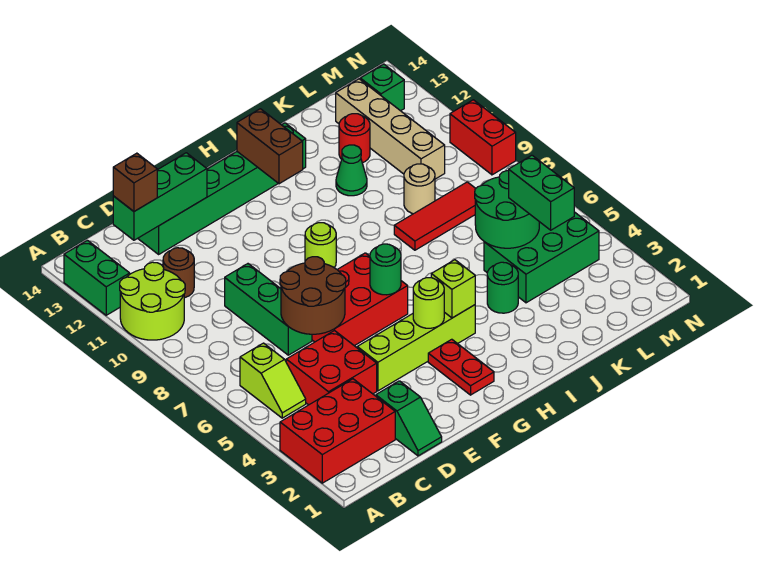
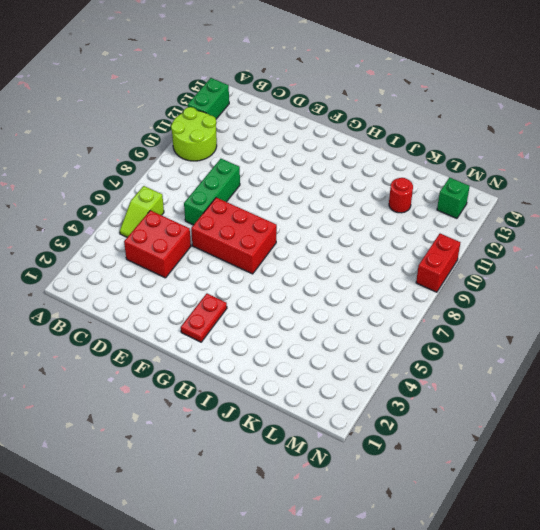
none -> red 2x3 brick [280,379,395,483]
none -> brown 1x1 round brick [163,248,194,298]
none -> green 1x2 slope [376,381,442,456]
none -> green 1x6 brick [138,123,306,254]

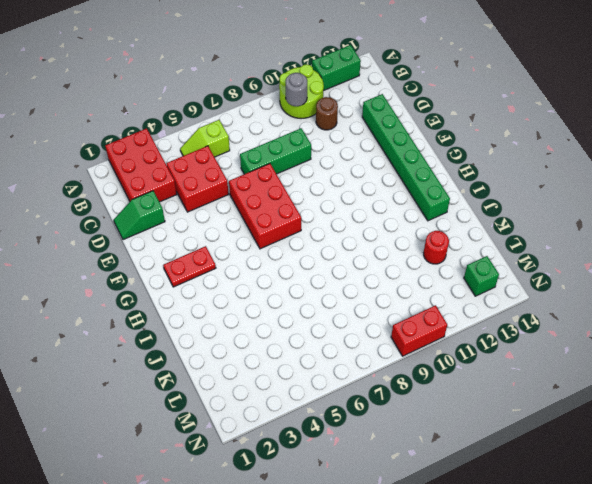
grey 1x1 round brick [286,73,307,106] -> none
none -> lime 1x4 brick [357,305,475,391]
none -> lime 1x1 round brick [305,223,336,268]
none -> green 1x1 round brick [487,262,518,313]
none -> red 1x3 tile [394,182,476,250]

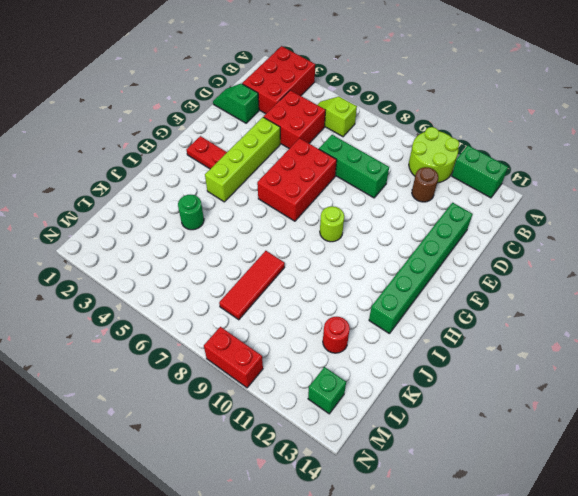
none -> green 1x1 cone [336,145,367,196]
none -> green 2x3 brick [484,212,599,303]
none -> tan 1x1 round brick [404,164,435,214]
none -> tan 1x4 brick [336,79,445,179]

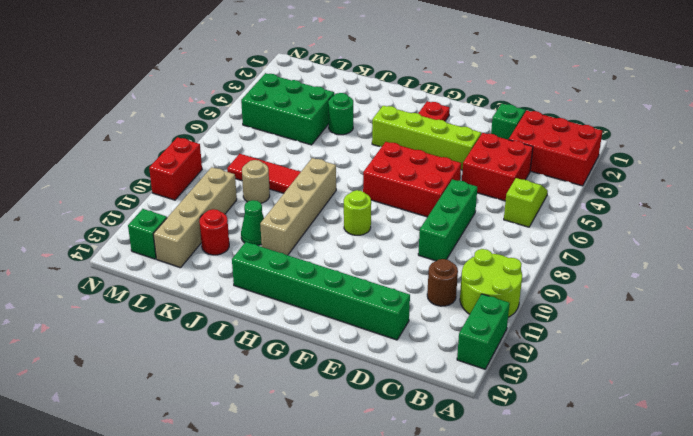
tan 1x4 brick [260,158,336,255] -> none
none -> green 1x3 brick [113,153,207,240]
none -> brown 2x2 round brick [280,257,346,334]
none -> lime 1x1 round brick [413,278,444,328]
none -> green 1x1 round brick [370,244,401,295]

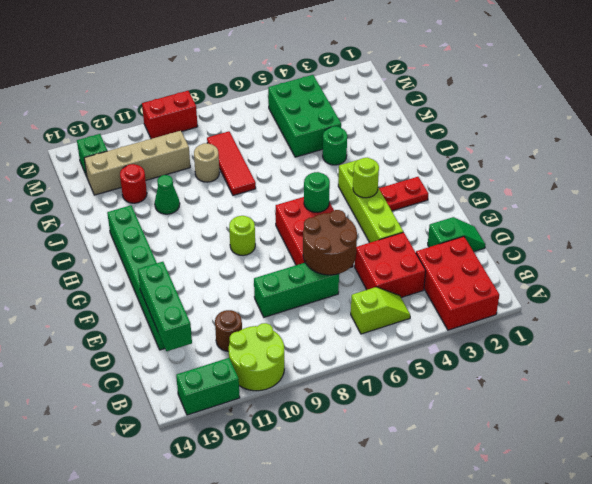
none -> lime 1x1 brick [431,260,475,318]
none -> brown 1x2 brick [237,109,303,184]
none -> green 2x2 round brick [475,171,539,248]
none -> brown 1x1 brick [113,153,157,211]

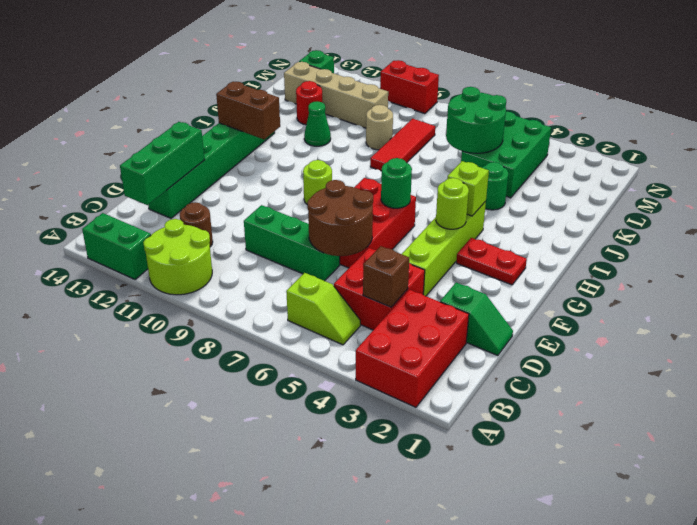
brown 1x1 brick [363,246,409,307] -> brown 1x1 brick moved to [113,153,157,211]
none -> green 1x2 brick [509,155,574,230]

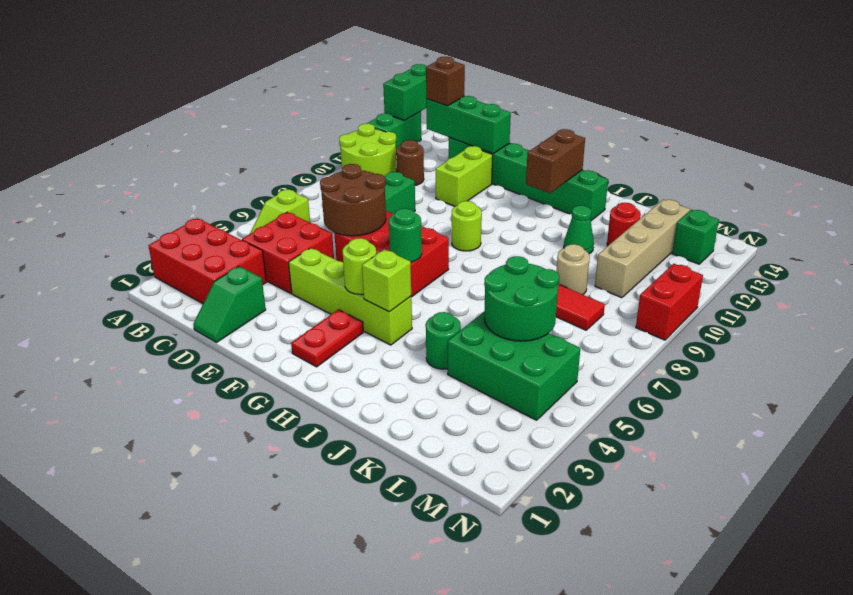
green 1x2 brick [383,64,427,120] -> green 1x2 brick moved to [509,155,574,230]
lime 1x2 brick [436,146,493,206] -> none

